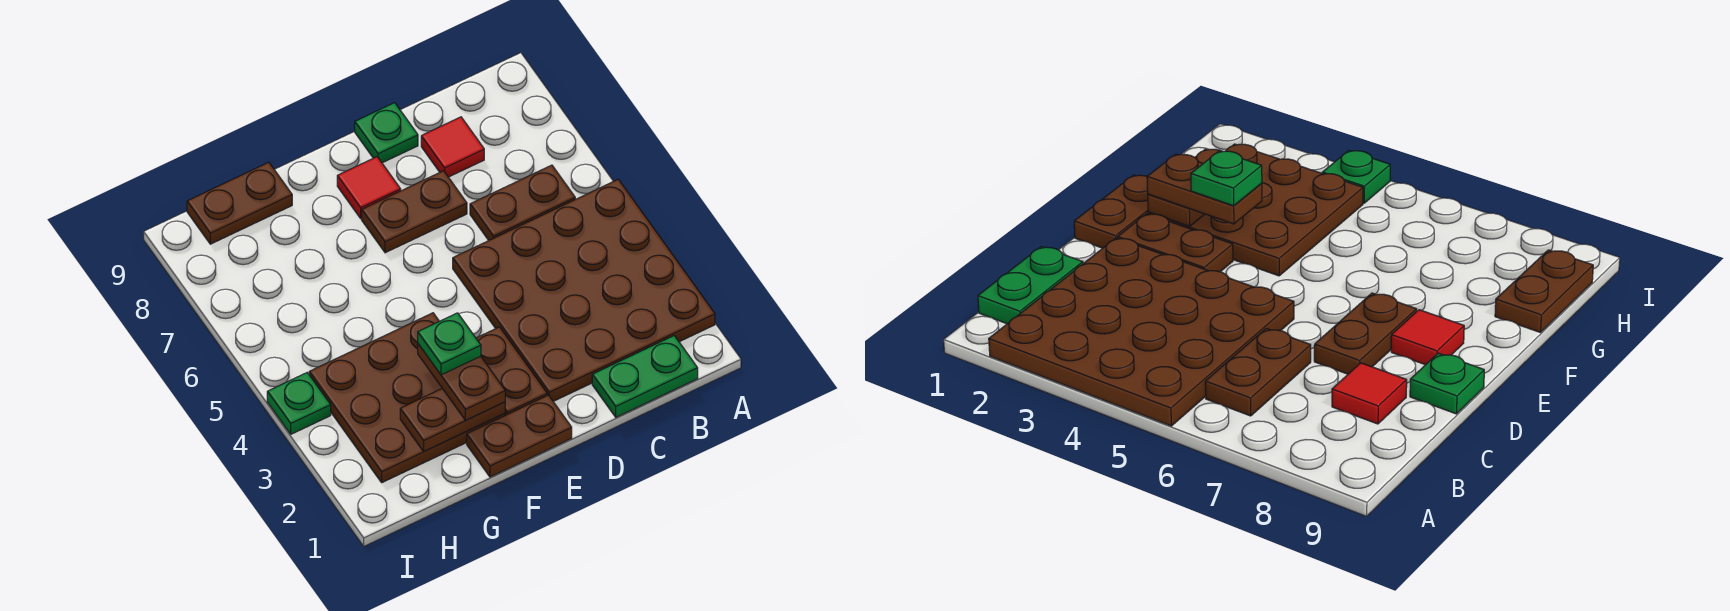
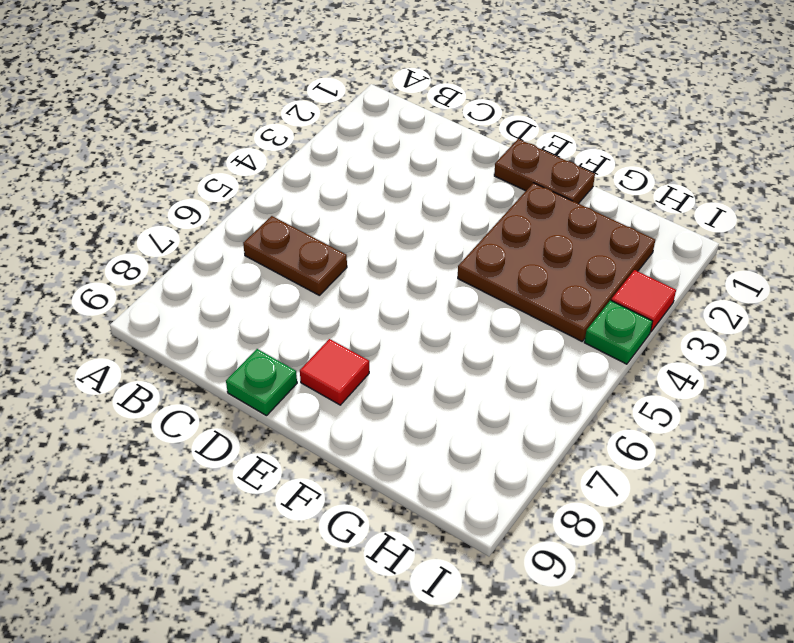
red 1x1 tile [611,270,676,332] -> red 1x1 tile moved to [421,117,484,177]
none -> brown 4x4 plate [453,179,715,401]
none -> green 1x2 plate [592,336,698,417]
none -> brown 1x2 plate [362,171,467,253]

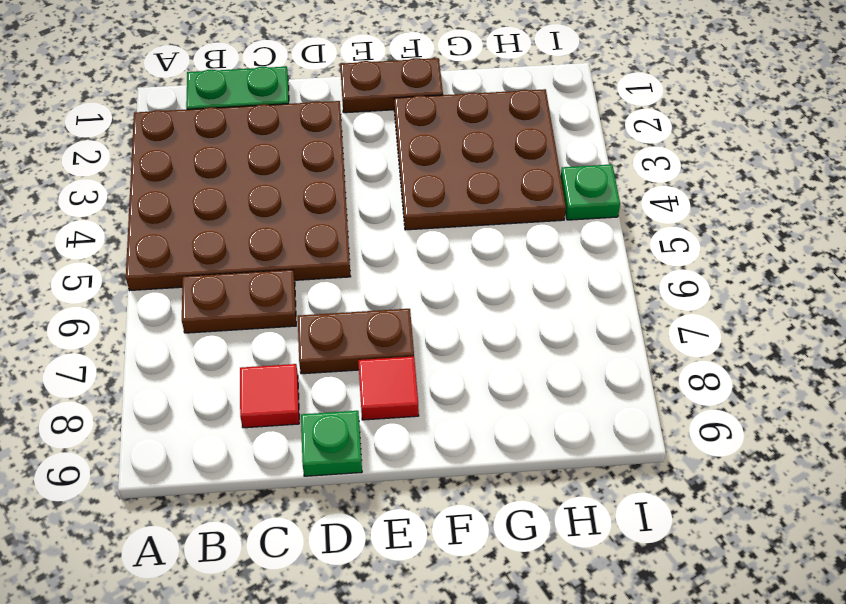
none -> brown 1x2 plate [476,327,547,415]
none -> brown 1x2 plate [187,162,292,244]
none -> brown 1x2 plate [400,388,505,451]

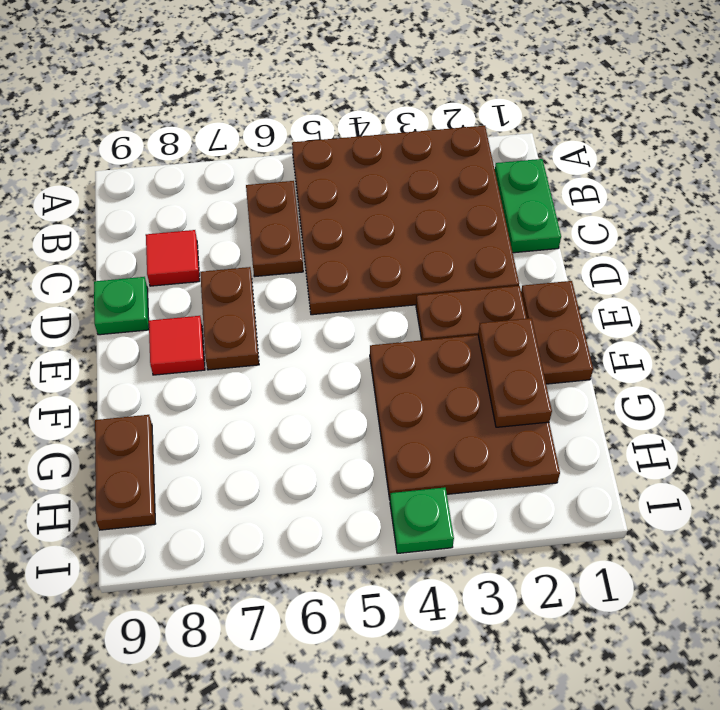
none -> brown 1x2 plate [418,344,505,420]
none -> green 1x1 plate [418,313,481,375]

